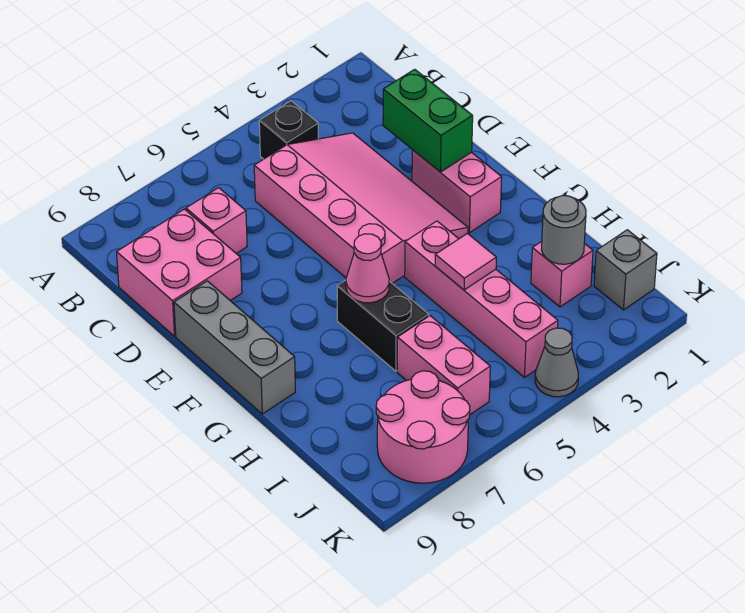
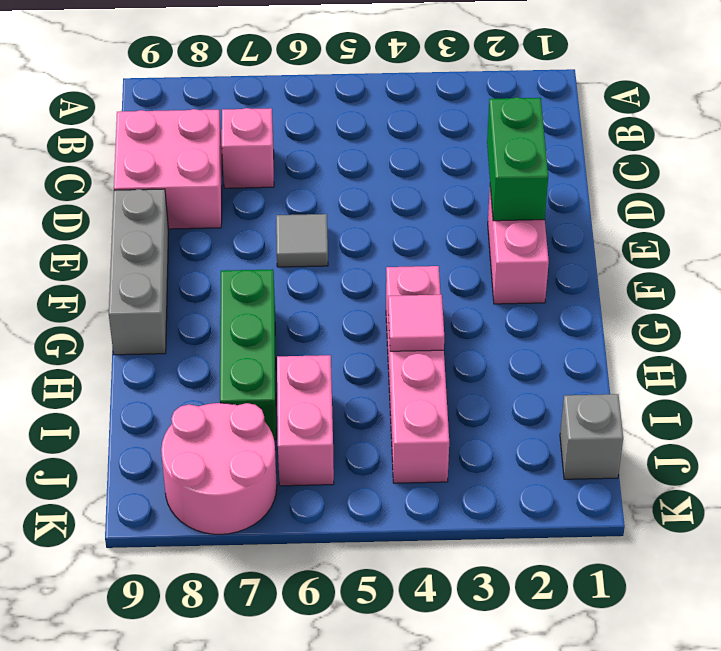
grey 1x1 tile [276,214,328,267] -> none
green 1x3 brick [220,270,276,440] -> none
none -> black 1x1 brick [259,101,318,159]
none -> pink 3x4 slope [254,133,468,283]
none -> black 1x2 brick [337,280,429,371]

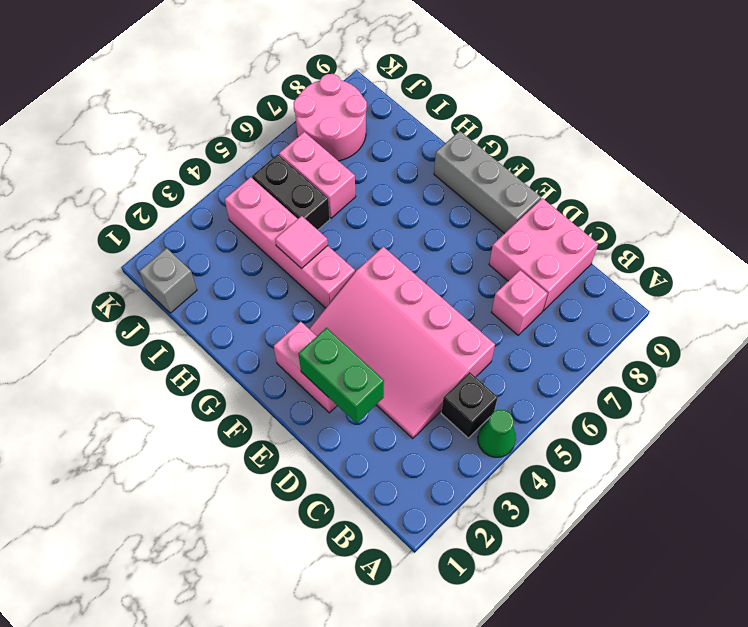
green 1x1 cone [478,410,516,457] -> none
black 1x2 brick [252,154,330,230] -> black 1x2 brick moved to [337,280,429,371]
none -> pink 1x1 brick [531,241,593,307]
none -> grey 1x1 cone [535,328,578,397]
none -> pink 1x1 cone [346,234,389,303]

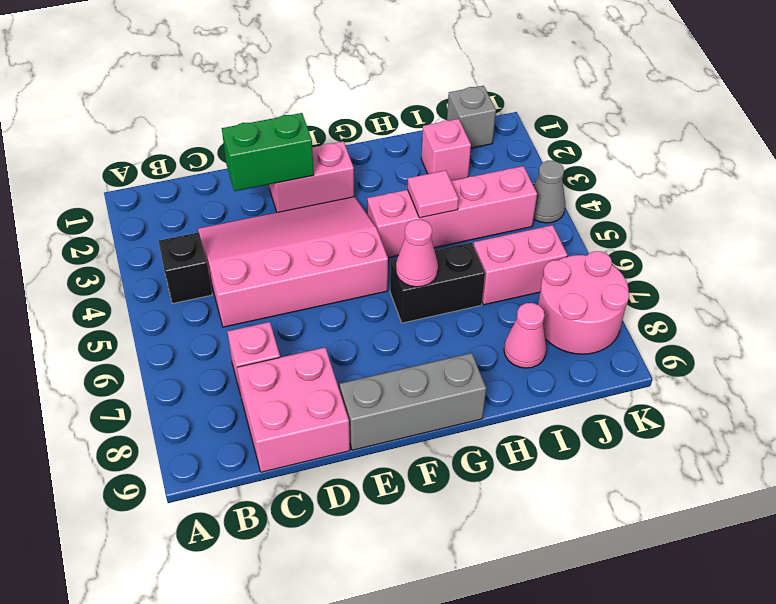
pink 1x1 cone [504,303,547,368] -> none
none -> grey 1x1 round brick [541,196,586,264]

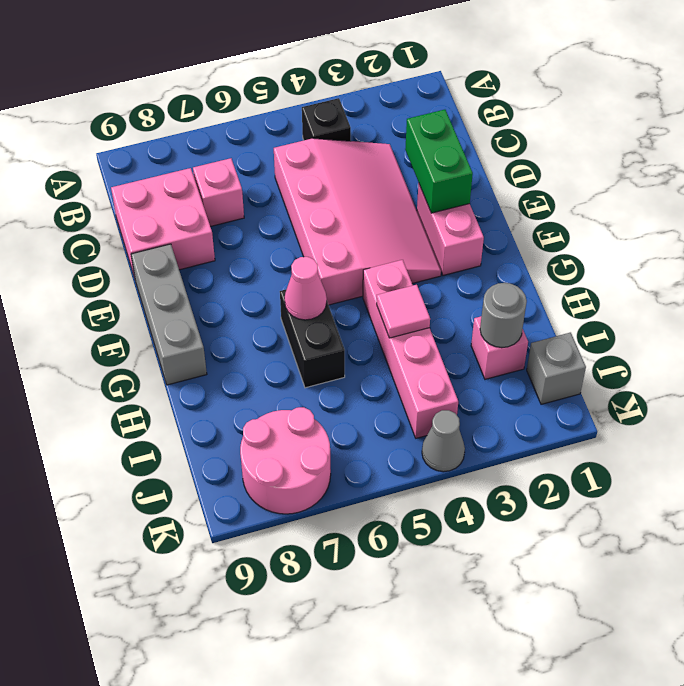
none -> pink 1x2 brick [397,316,490,414]

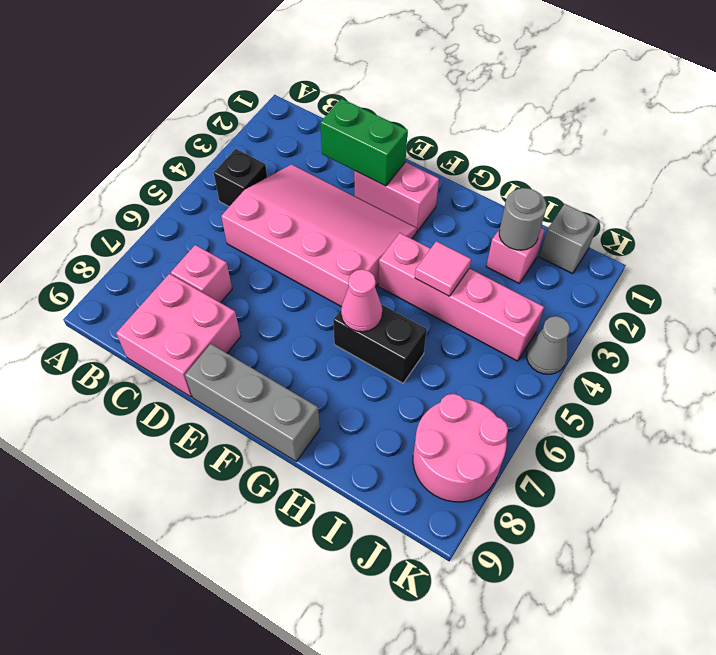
none -> pink 1x2 brick [397,316,490,414]

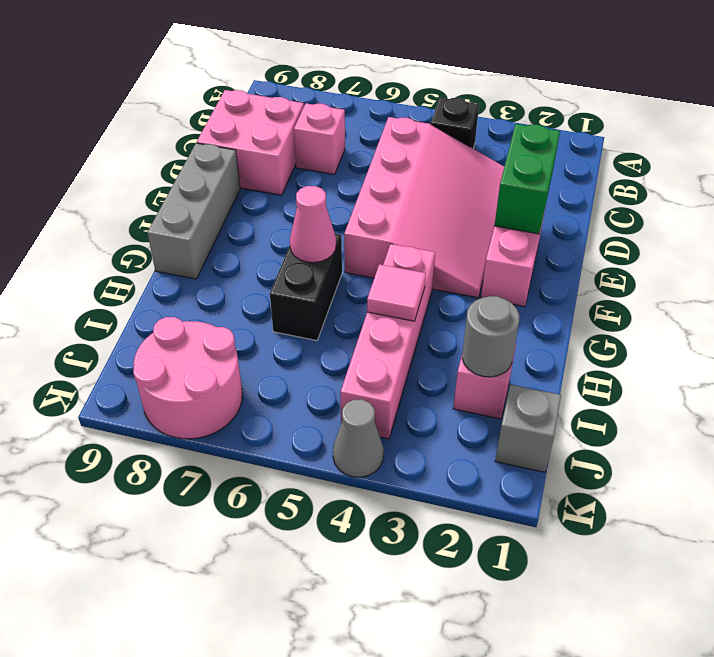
none -> pink 1x2 brick [397,316,490,414]

